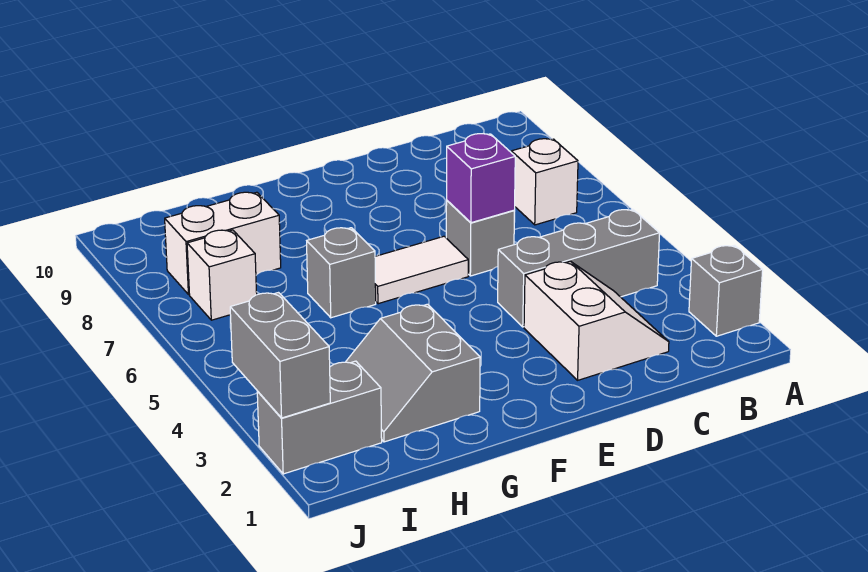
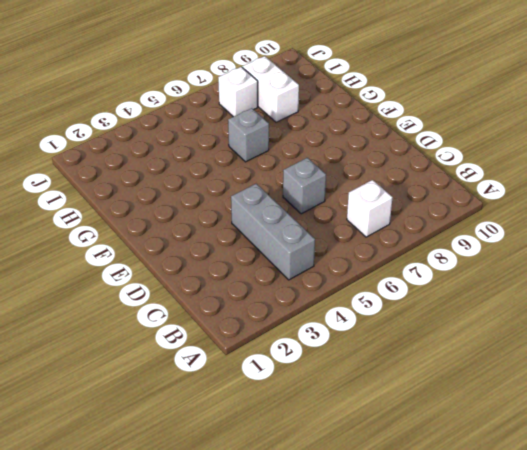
none -> grey 1x1 brick [689,245,763,336]
none -> white 2x2 slope [524,261,669,380]
none -> white 1x2 tile [375,236,468,304]

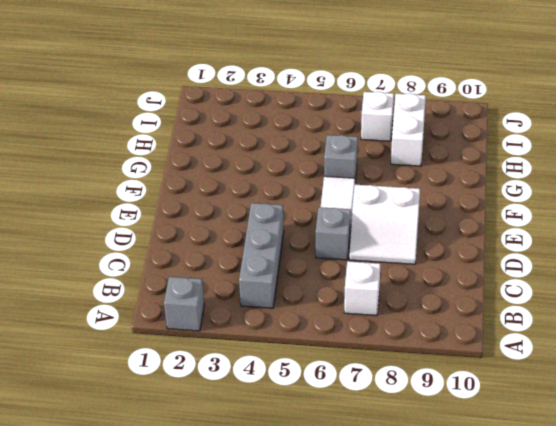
white 2x2 slope [349,185,420,264] -> white 2x2 slope moved to [524,261,669,380]
none -> grey 2x2 slope [346,304,480,442]
none -> grey 1x2 brick [257,361,382,474]
none -> purple 1x1 brick [447,134,515,223]

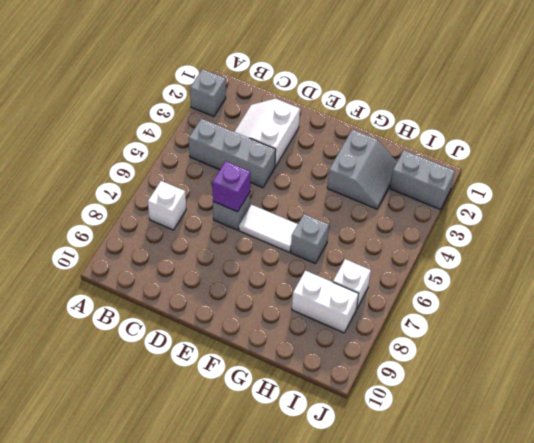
none -> grey 1x2 brick [230,293,330,418]

